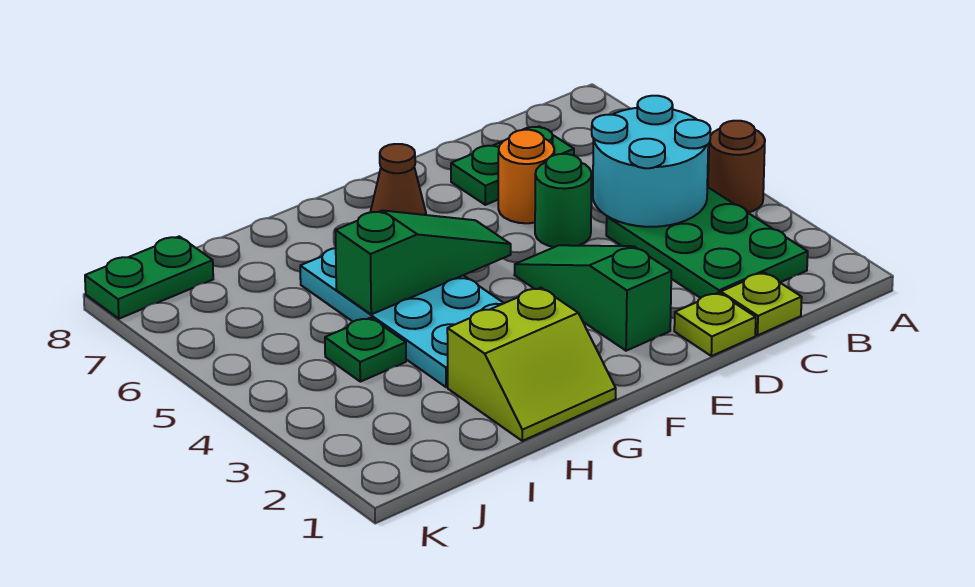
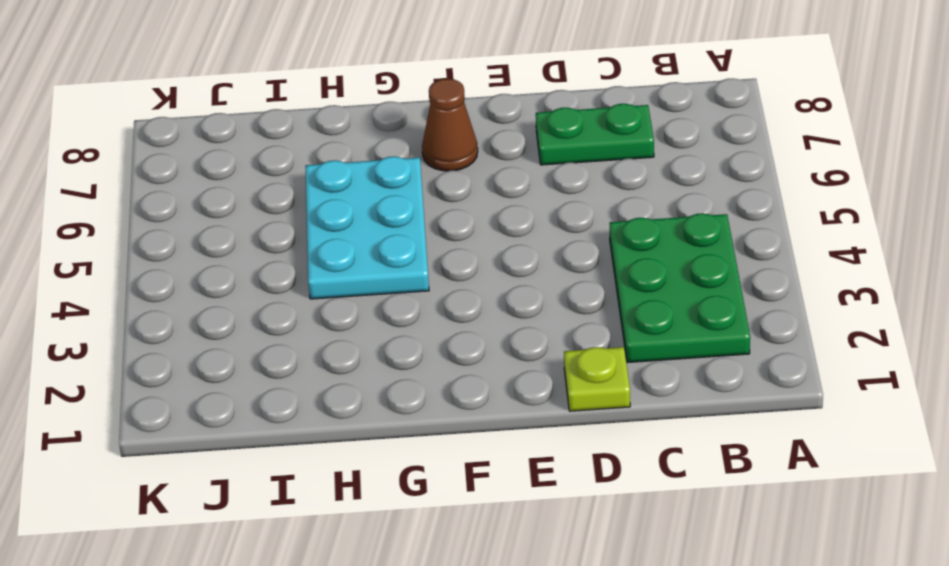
cyan 2x3 plate [305,156,429,299] -> cyan 2x4 plate [300,248,504,387]
none -> brown 1x1 round brick [708,121,765,213]
none -> lime 1x1 plate [721,272,802,335]
none -> green 1x1 round brick [535,154,592,247]

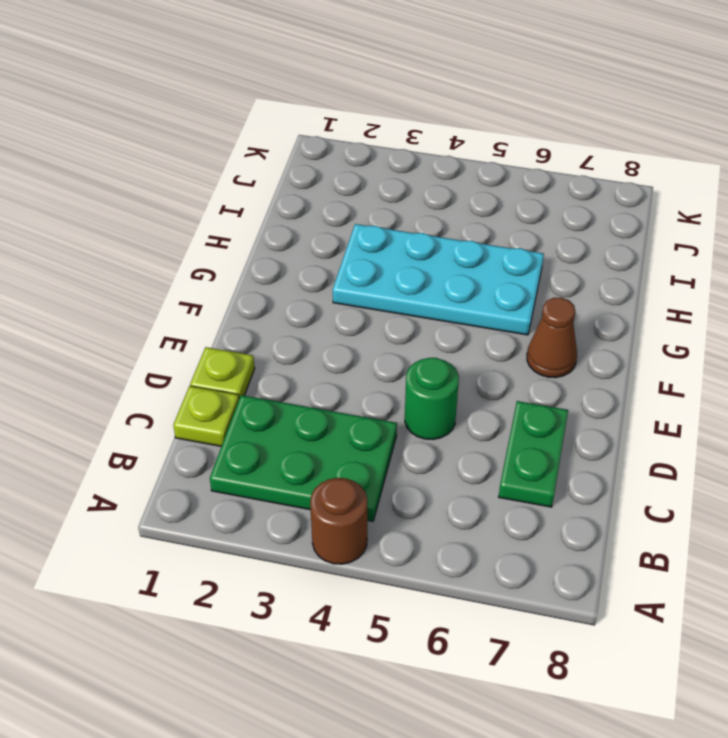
none -> orange 1x1 round brick [498,130,554,223]
none -> green 1x3 slope [514,245,671,351]
none -> lime 2x2 slope [447,288,616,441]

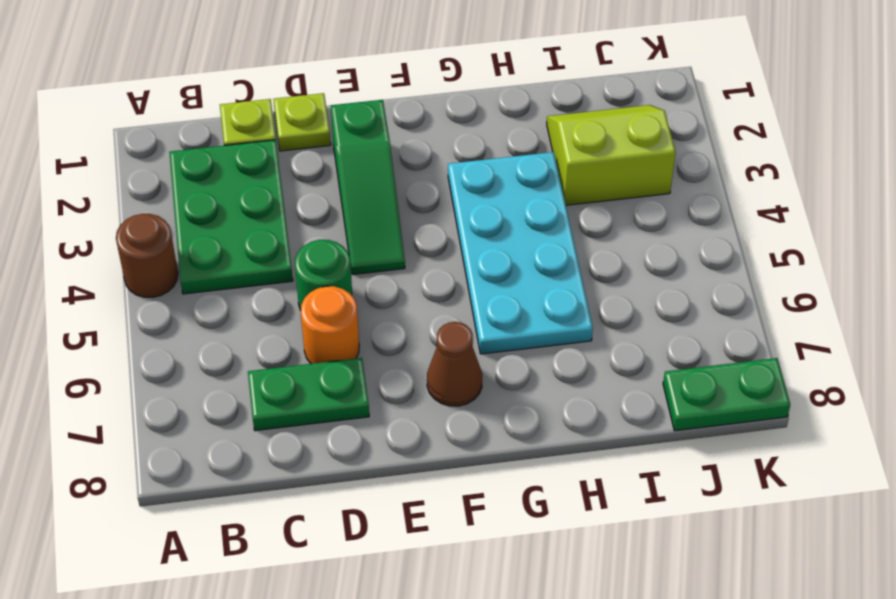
lime 2x2 slope [547,105,676,205] -> lime 2x2 slope moved to [447,288,616,441]
none -> green 1x1 plate [325,318,406,382]
none -> cyan 2x2 round brick [592,96,710,227]
none -> green 1x3 slope [335,210,511,314]

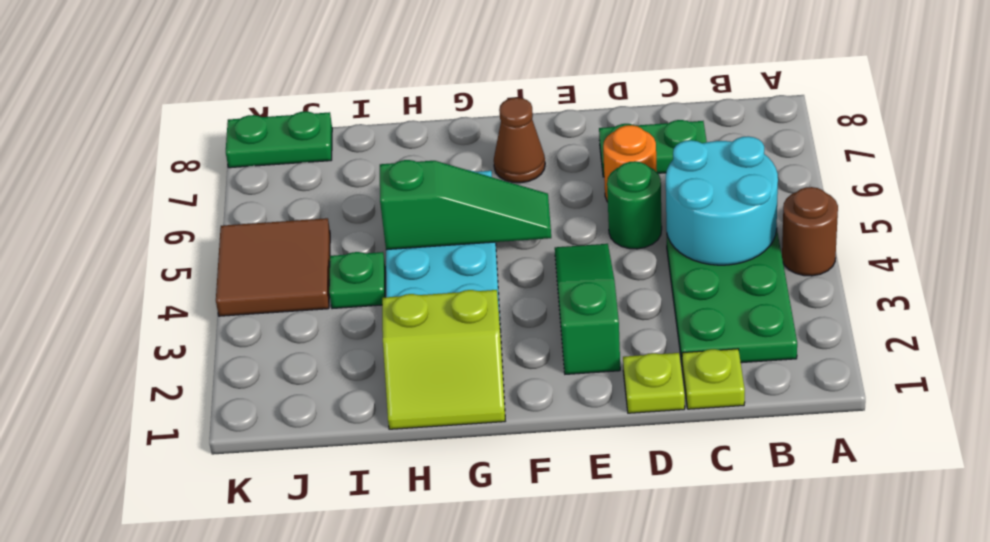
brown 2x2 tile [216,218,330,316] -> none

